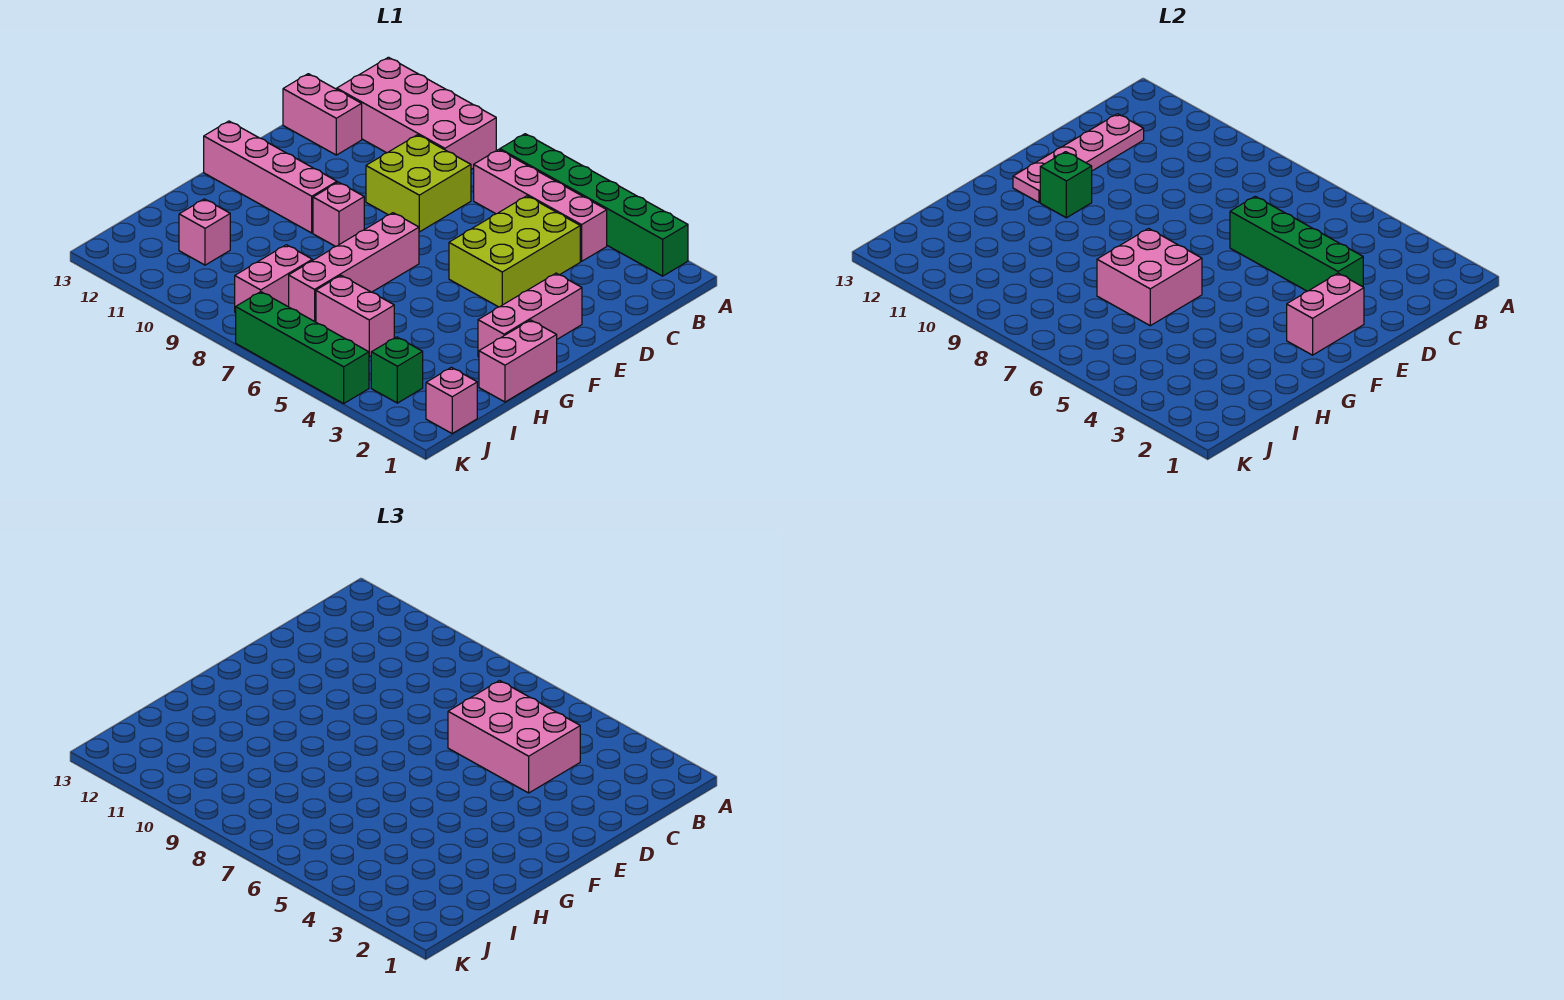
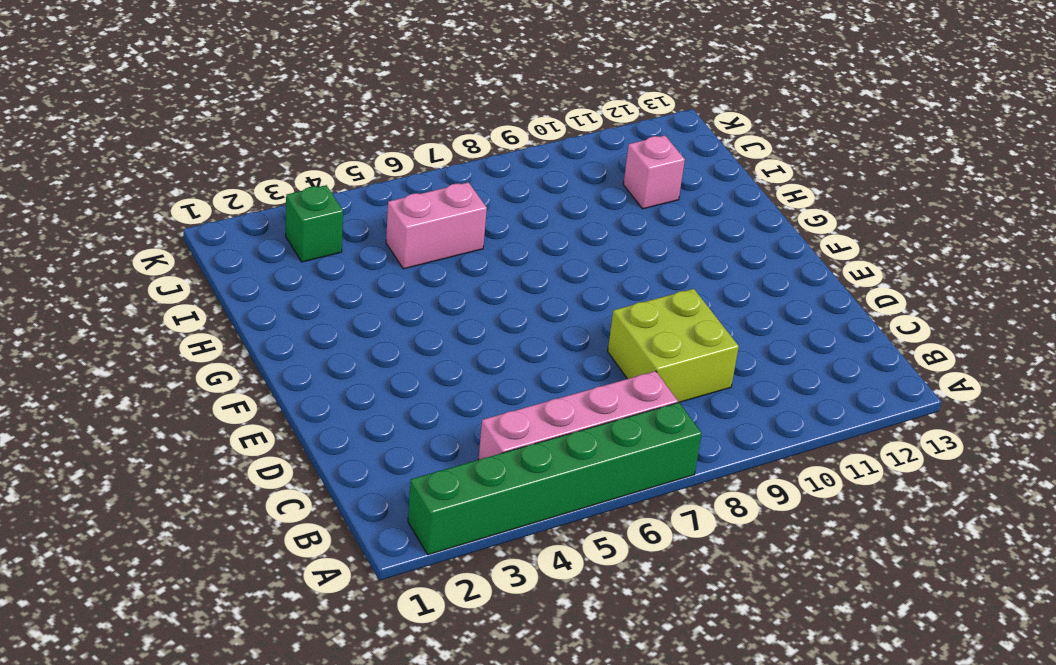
none -> pink 2x4 brick [337,57,496,169]
none -> lime 2x3 brick [449,196,580,307]
none -> pink 1x2 brick [283,74,362,155]

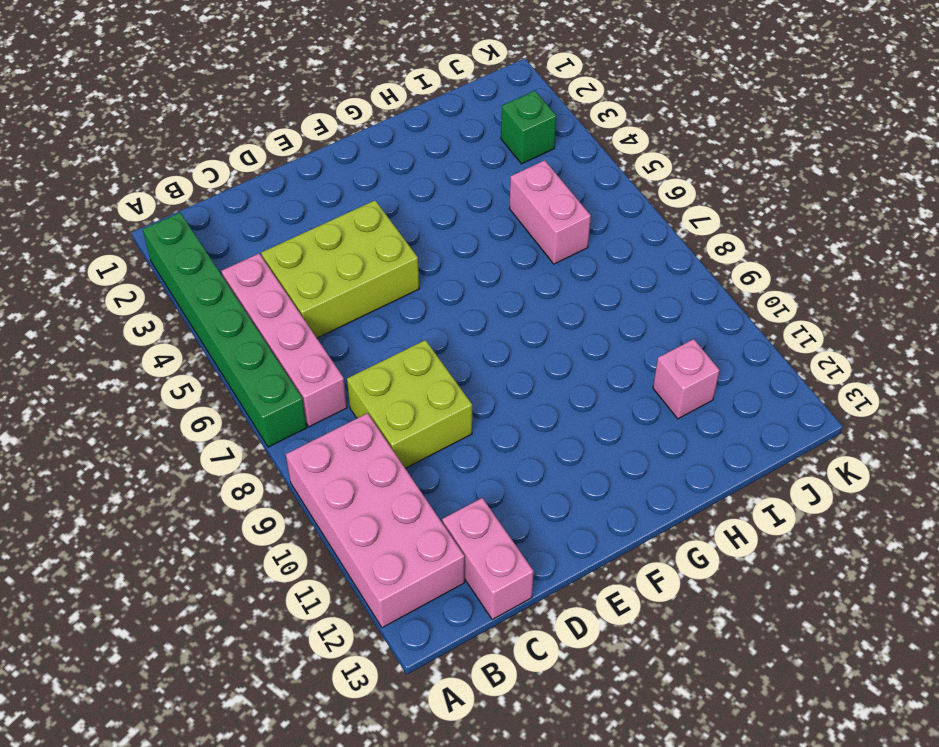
none -> pink 1x3 brick [478,273,582,357]
none -> pink 1x4 brick [289,213,419,322]
none -> pink 1x1 brick [313,182,364,247]

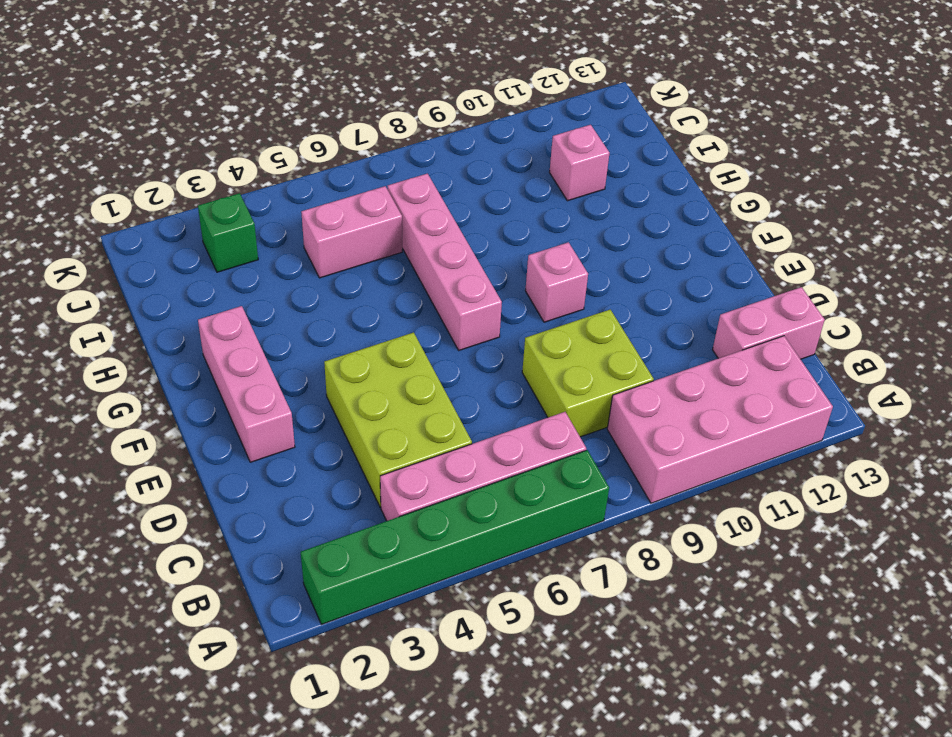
none -> pink 1x4 brick [204,121,337,233]
none -> pink 1x2 brick [479,320,557,402]
none -> pink 1x2 brick [235,245,312,313]

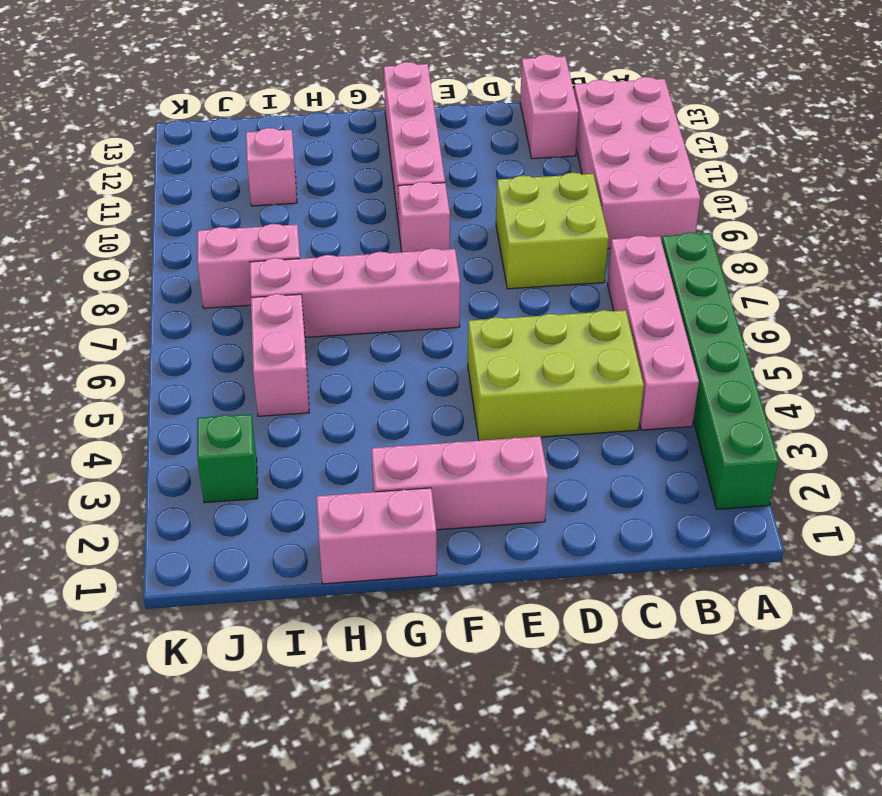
none -> pink 1x1 brick [426,367,477,433]
none -> green 1x4 brick [236,292,369,403]
none -> pink 1x4 plate [1013,114,1144,202]

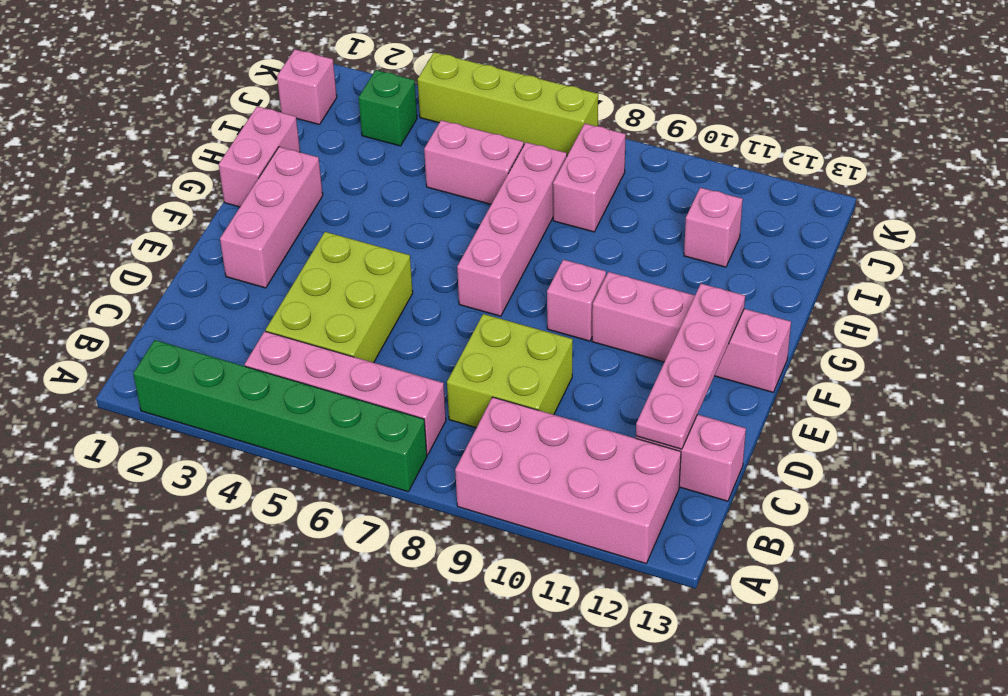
lime 1x4 brick [418,52,598,156] -> green 1x4 brick [236,292,369,403]
none -> green 1x4 brick [1230,196,1363,291]
none -> pink 1x2 brick [1287,273,1364,355]
none -> green 1x1 brick [1040,152,1092,218]

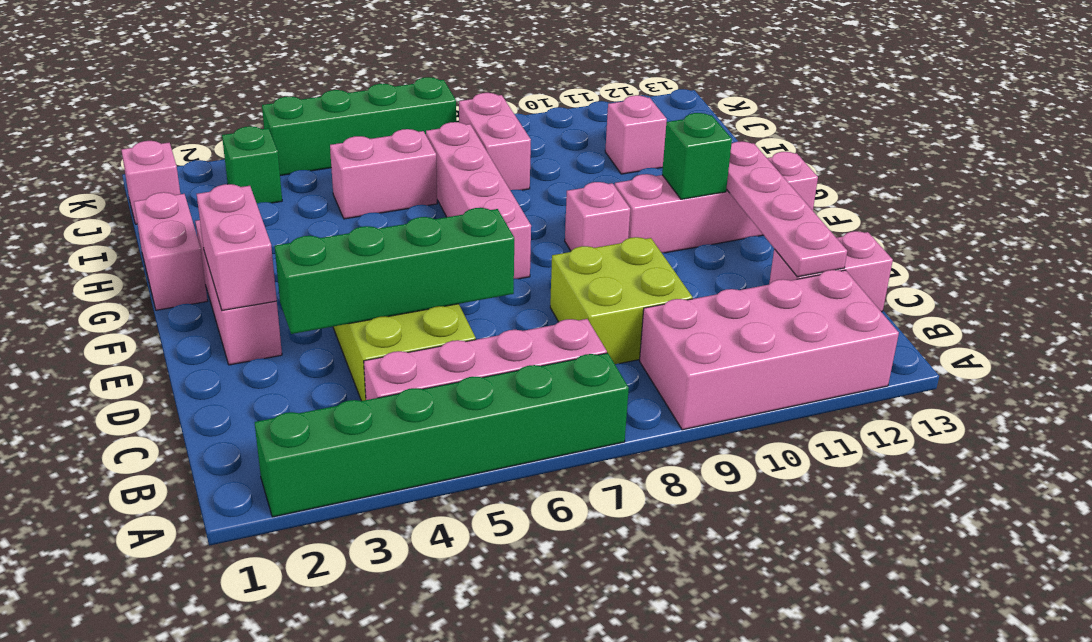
none -> pink 2x2 brick [1097,229,1202,326]
none -> pink 2x3 brick [448,681,580,793]

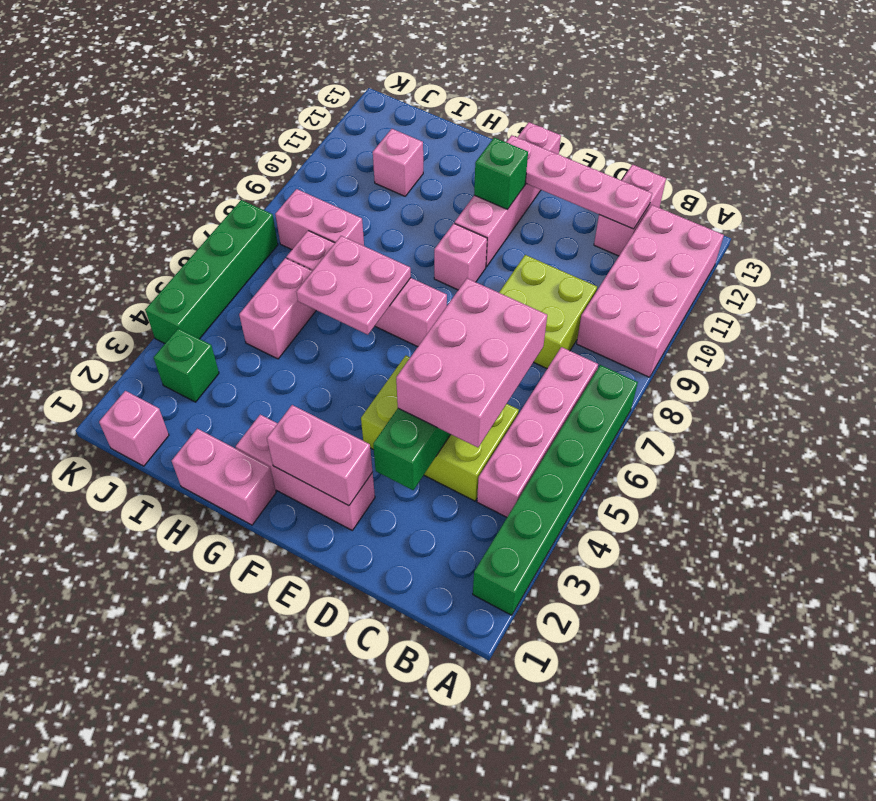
pink 2x2 plate [297,236,411,335] -> pink 2x2 brick [1097,229,1202,326]

